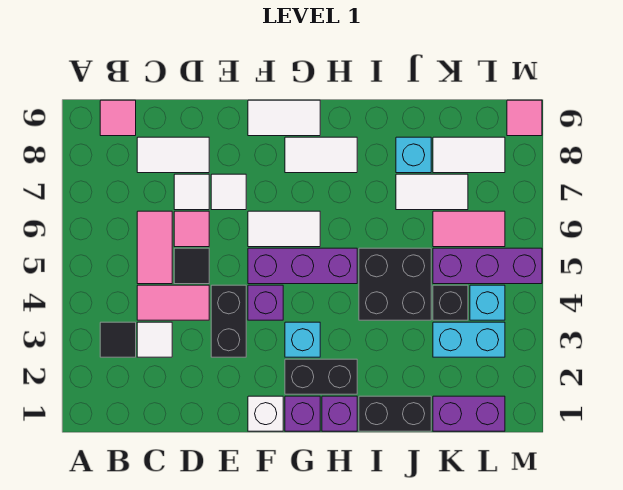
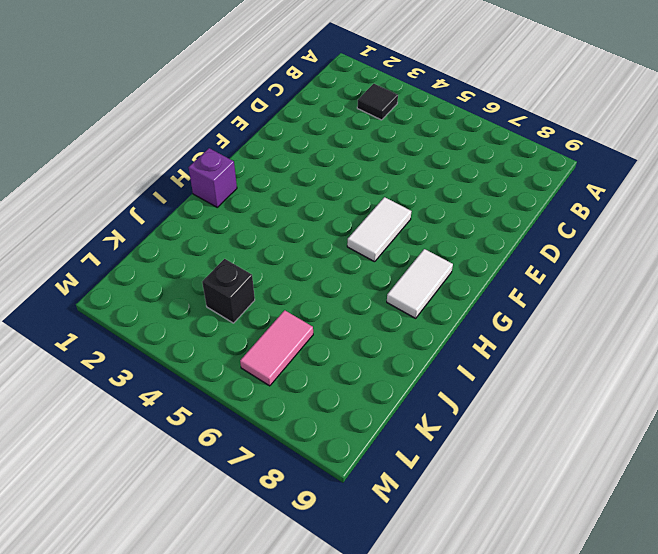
none -> pink 1x1 tile [100,100,136,136]
none -> white 1x1 tile [137,322,172,357]
none -> pink 1x2 tile [137,285,209,320]
none -> pink 1x2 tile [137,211,172,284]

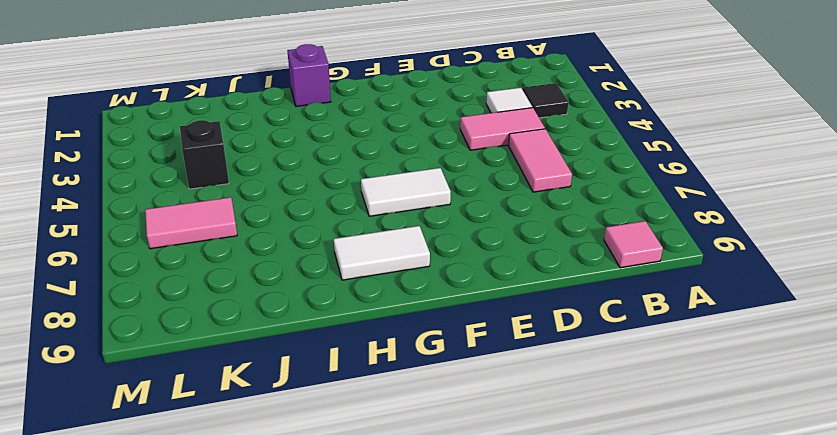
none -> white 1x2 tile [137,137,209,173]
none -> black 1x1 tile [174,248,209,284]
none -> pink 1x1 tile [174,211,209,247]
none -> white 1x1 tile [174,174,209,210]

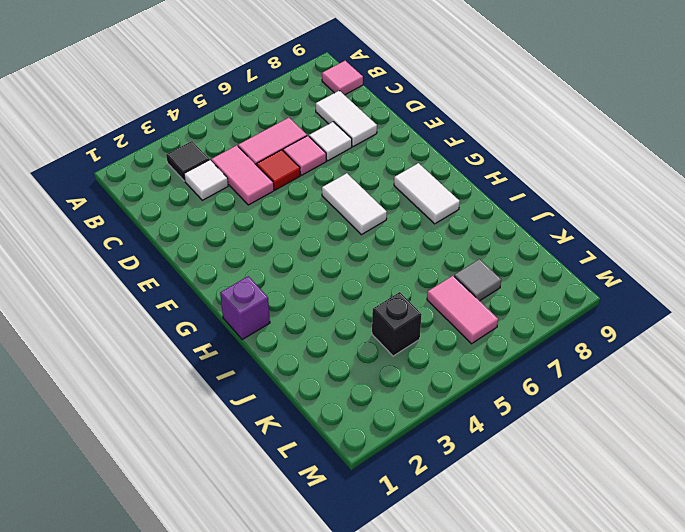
red 1x1 tile [257,150,300,190] -> black 1x1 tile [174,248,209,284]
grey 1x1 tile [454,259,501,301] -> white 1x2 tile [396,174,468,210]
none -> black 1x2 brick [211,285,246,357]
none -> white 1x1 tile [211,174,246,210]
none -> white 1x1 brick [248,396,283,431]
none -> purple 1x1 brick [248,285,283,320]

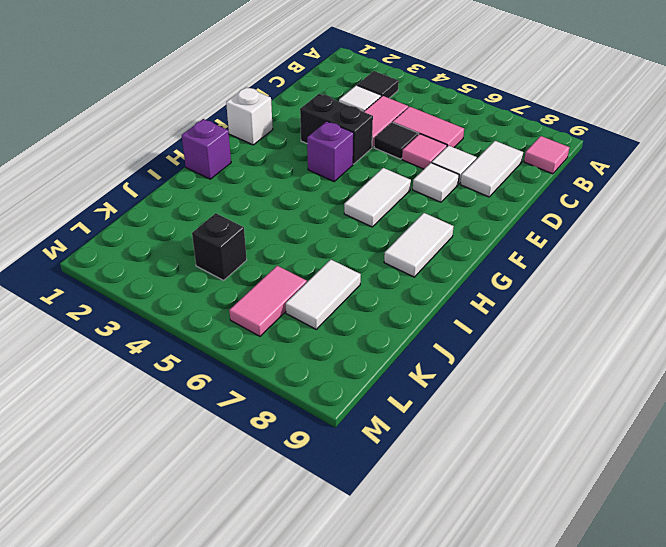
none -> purple 1x3 brick [248,248,357,284]
none -> white 1x2 tile [248,100,320,136]
none -> purple 1x1 brick [285,396,320,431]
none -> black 1x2 brick [285,359,357,394]

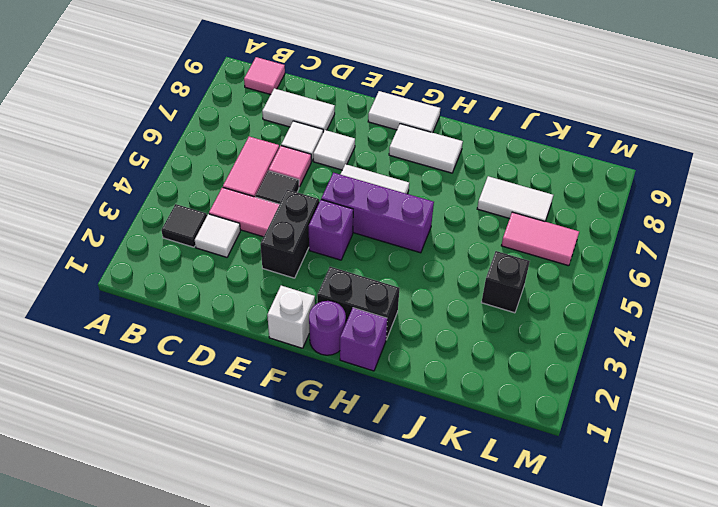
purple 1x1 round brick [309,301,346,355] -> purple 1x1 brick [285,396,320,431]
none -> cyan 1x1 brick [285,322,320,357]
none -> black 1x2 brick [359,396,431,431]
none -> black 2x2 brick [359,248,431,320]
none -> cyan 1x1 brick [396,137,431,173]

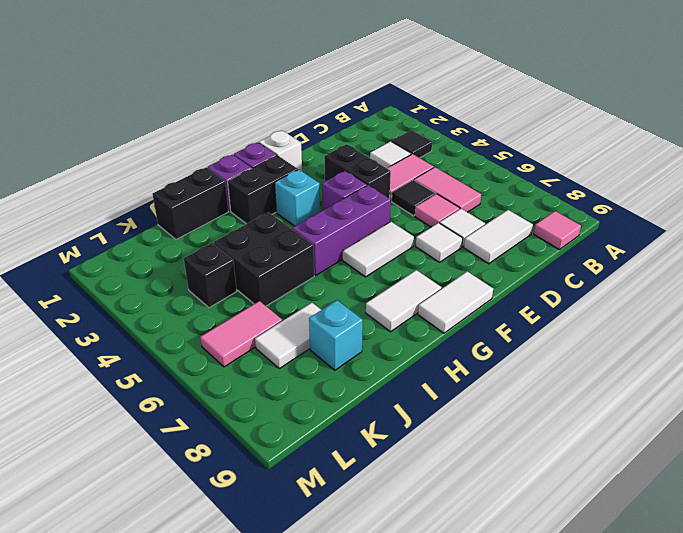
none -> purple 1x2 brick [433,396,505,431]
none -> cyan 1x2 brick [433,322,505,357]
none -> purple 1x3 brick [433,248,542,284]
none -> white 1x2 tile [433,137,505,173]

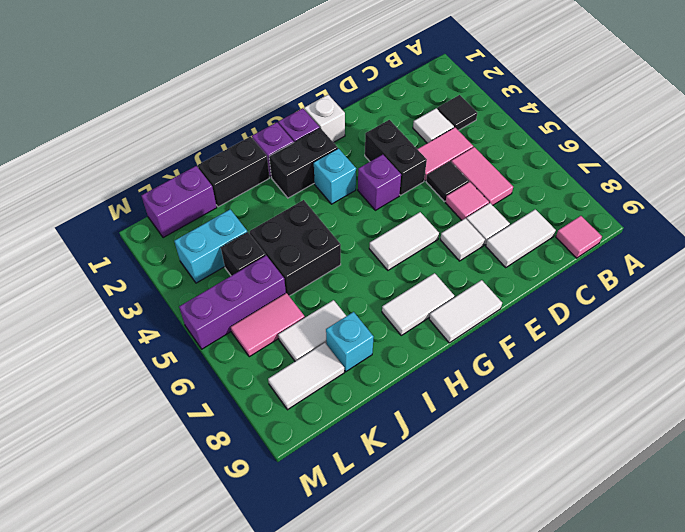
none -> purple 1x3 brick [248,248,357,284]
none -> cyan 1x1 brick [470,285,505,320]
none -> pink 1x1 tile [507,100,542,136]

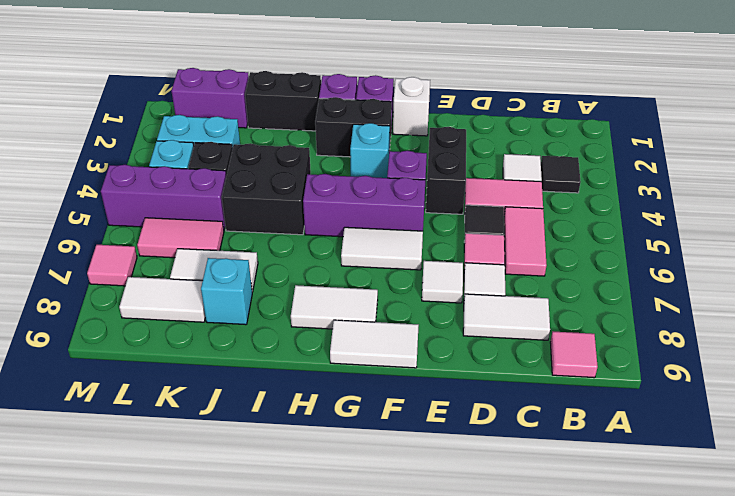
pink 1x1 tile [87,245,137,286] -> pink 1x1 tile moved to [507,100,542,136]

